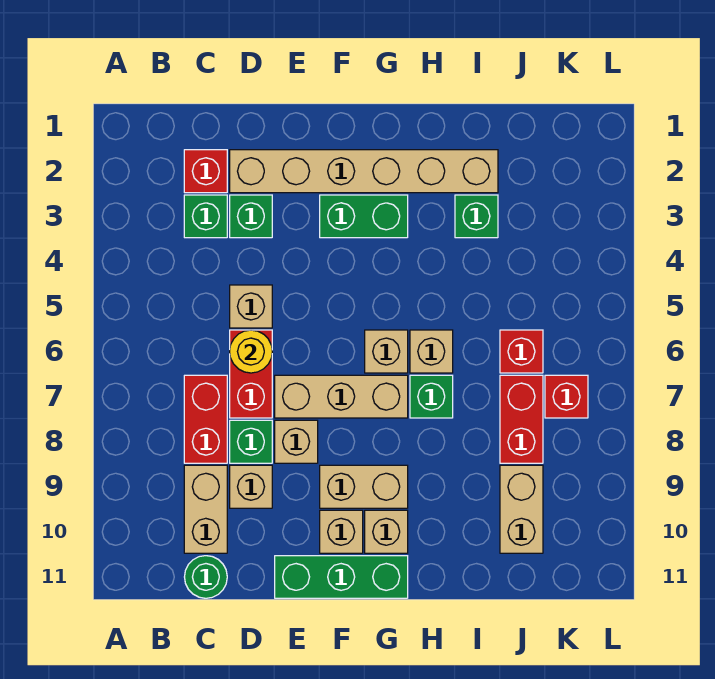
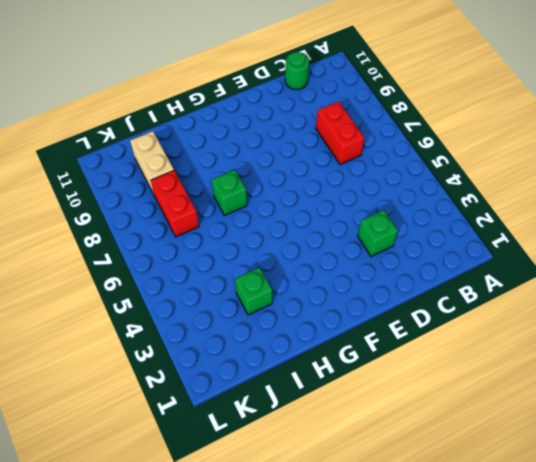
none -> red 1x1 brick [184,150,227,193]
none -> green 1x1 brick [184,195,227,238]
none -> tan 1x2 brick [184,465,227,553]

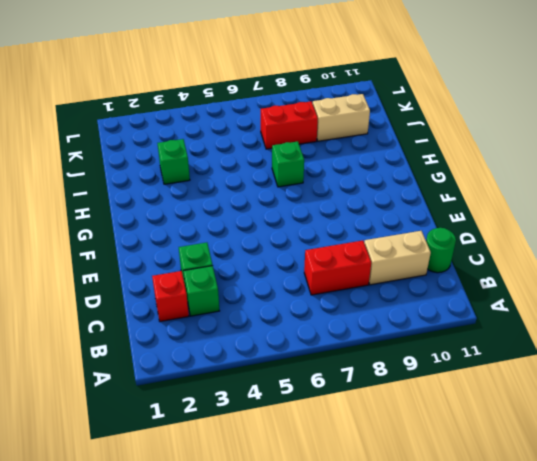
none -> tan 1x6 brick [230,150,498,193]
none -> tan 1x1 brick [230,285,272,328]
none -> red 1x2 brick [230,330,272,418]

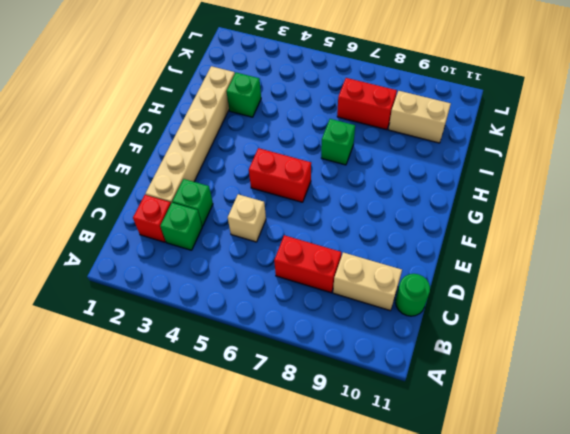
red 1x2 brick [249,148,311,202] -> red 1x2 brick moved to [230,330,272,418]
none -> green 1x1 brick [230,420,272,463]
none -> tan 1x1 brick [230,465,272,508]
none -> tan 1x3 brick [275,375,408,418]

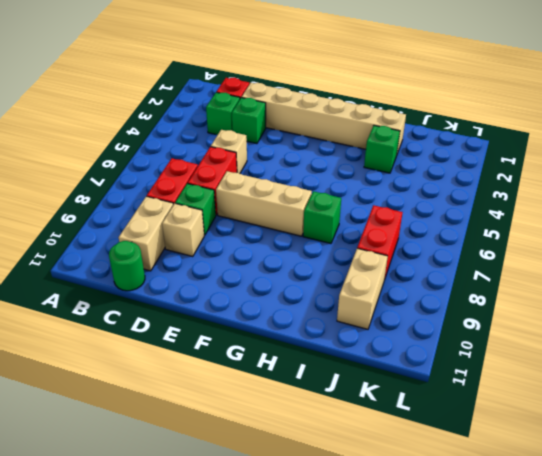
none -> tan 1x1 brick [275,420,318,463]
none -> green 1x3 brick [275,556,408,598]
none -> green 1x2 brick [320,195,408,238]

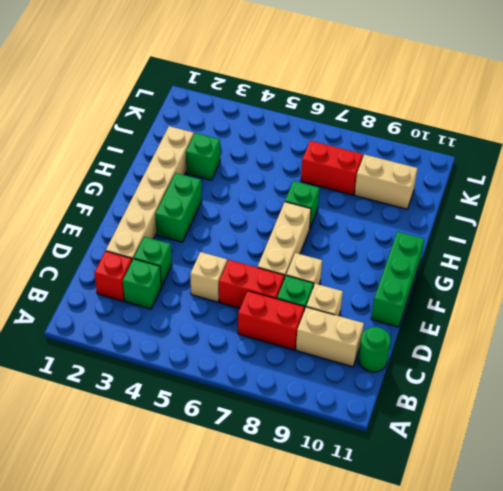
none -> tan 1x2 brick [320,465,408,508]
none -> tan 1x1 brick [320,510,363,553]
none -> tan 1x1 brick [365,330,408,373]

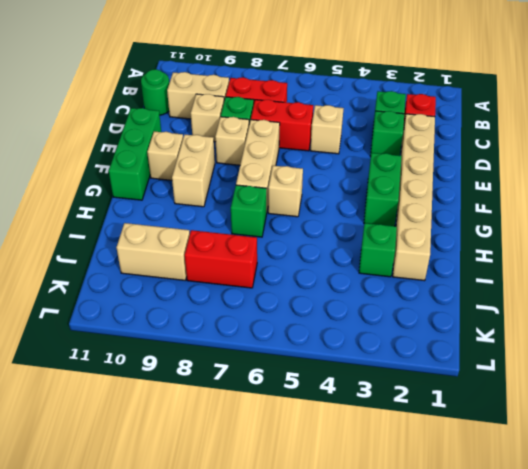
none -> tan 1x1 brick [365,510,408,553]
none -> tan 1x1 brick [410,330,453,373]
none -> red 1x1 brick [500,330,543,373]

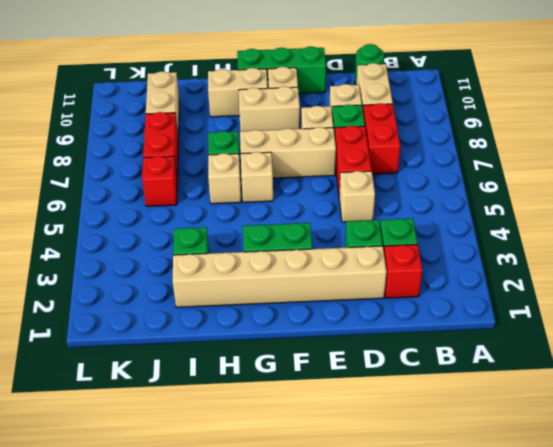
tan 1x2 brick [208,68,268,117] -> tan 1x1 brick [365,510,408,553]
none -> red 1x1 brick [545,375,588,418]
none -> yellow 1x1 round brick [230,330,272,373]

